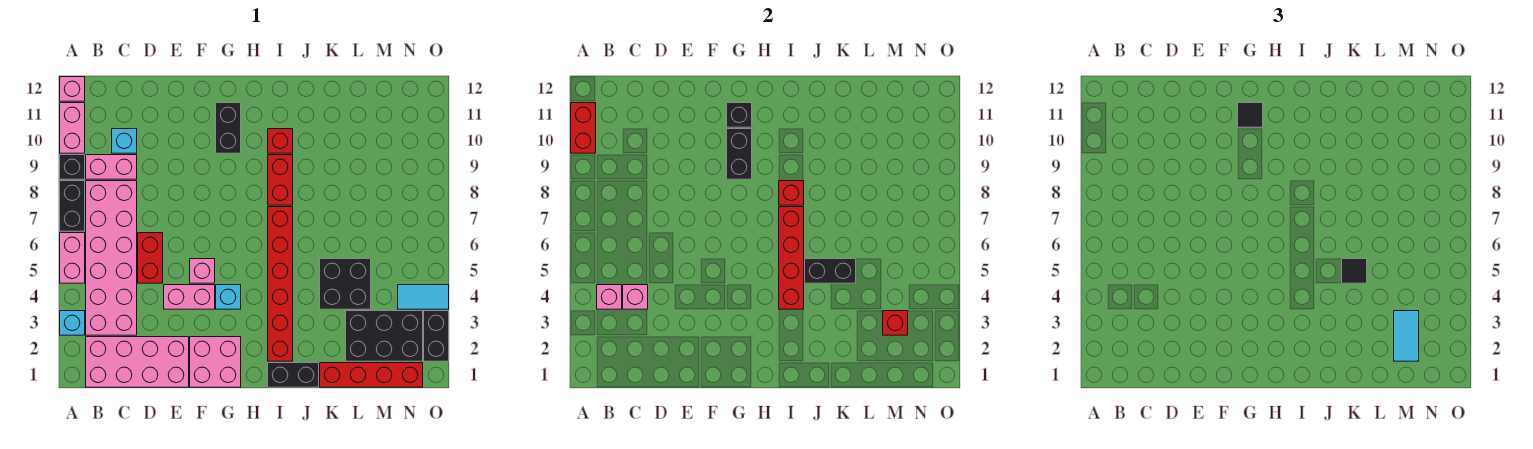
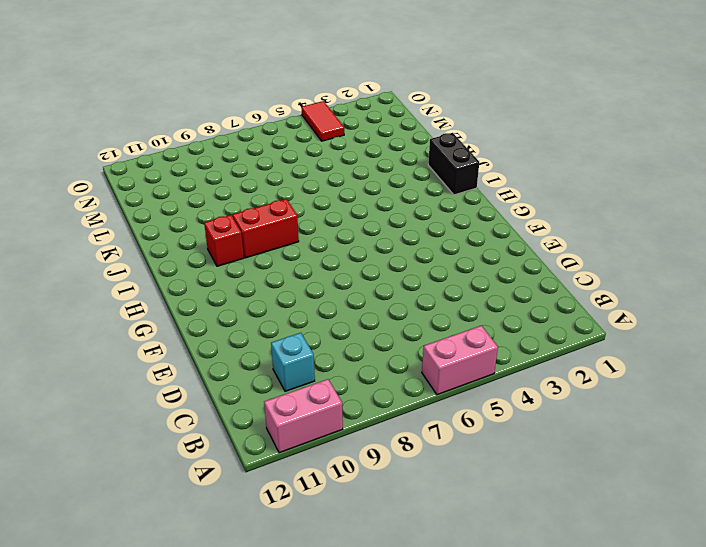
red 1x2 tile [301,101,344,141] -> cyan 1x2 tile [398,285,449,309]
none -> cyan 1x1 brick [60,311,85,335]
none -> black 1x2 brick [60,181,85,231]
none -> black 1x1 brick [60,155,85,179]
none -> pink 1x1 brick [60,77,85,101]

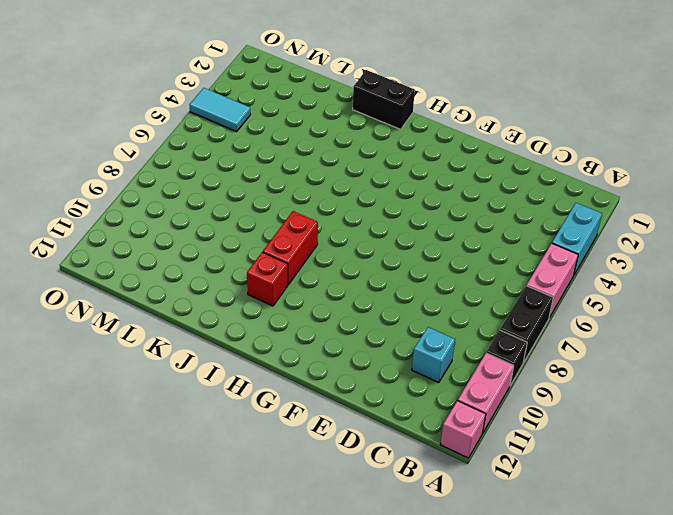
cyan 1x2 brick [552,203,602,275] -> cyan 1x1 brick [60,311,85,335]
none -> pink 2x4 brick [86,337,189,387]
none -> pink 2x6 brick [86,181,137,335]
none -> pink 1x2 brick [86,155,137,179]
none -> red 1x2 brick [138,233,163,283]

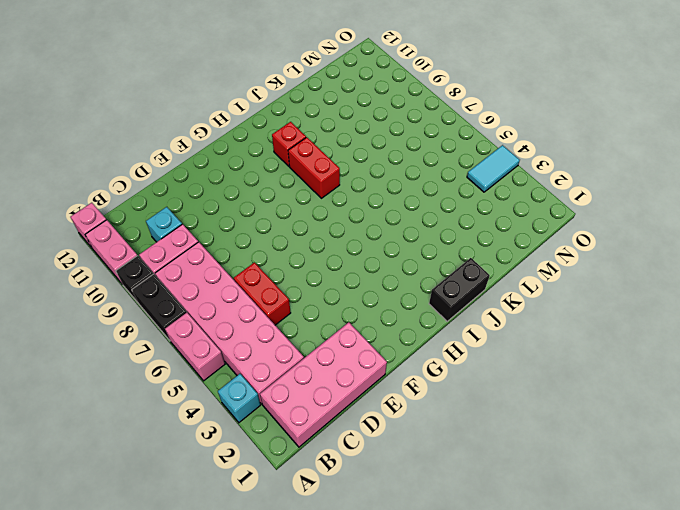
none -> pink 1x2 brick [164,285,215,309]
none -> pink 2x2 brick [190,337,241,387]
none -> pink 1x1 brick [190,259,215,283]
none -> cyan 1x1 brick [216,285,241,309]

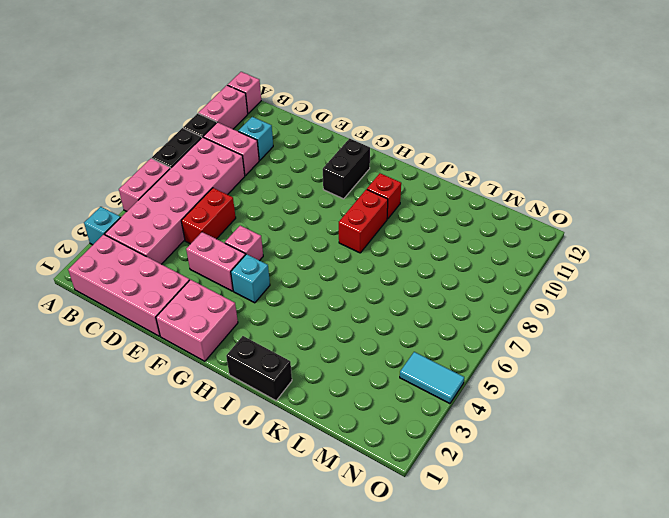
none -> red 1x6 brick [268,207,293,361]
none -> red 1x4 brick [320,363,423,387]
none -> black 2x2 brick [320,259,371,309]
none -> black 2x3 brick [346,311,423,361]

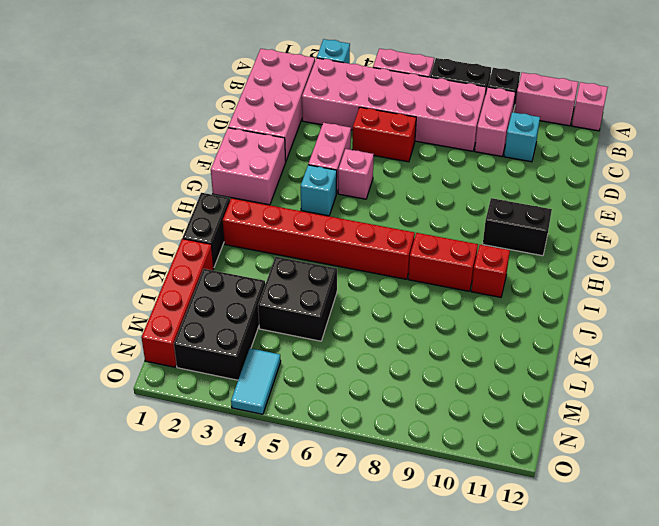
none -> black 1x2 brick [424,311,449,361]
none -> red 1x2 brick [571,103,596,153]
none -> pink 1x1 brick [597,285,622,309]
none -> pink 1x1 brick [623,285,648,309]

